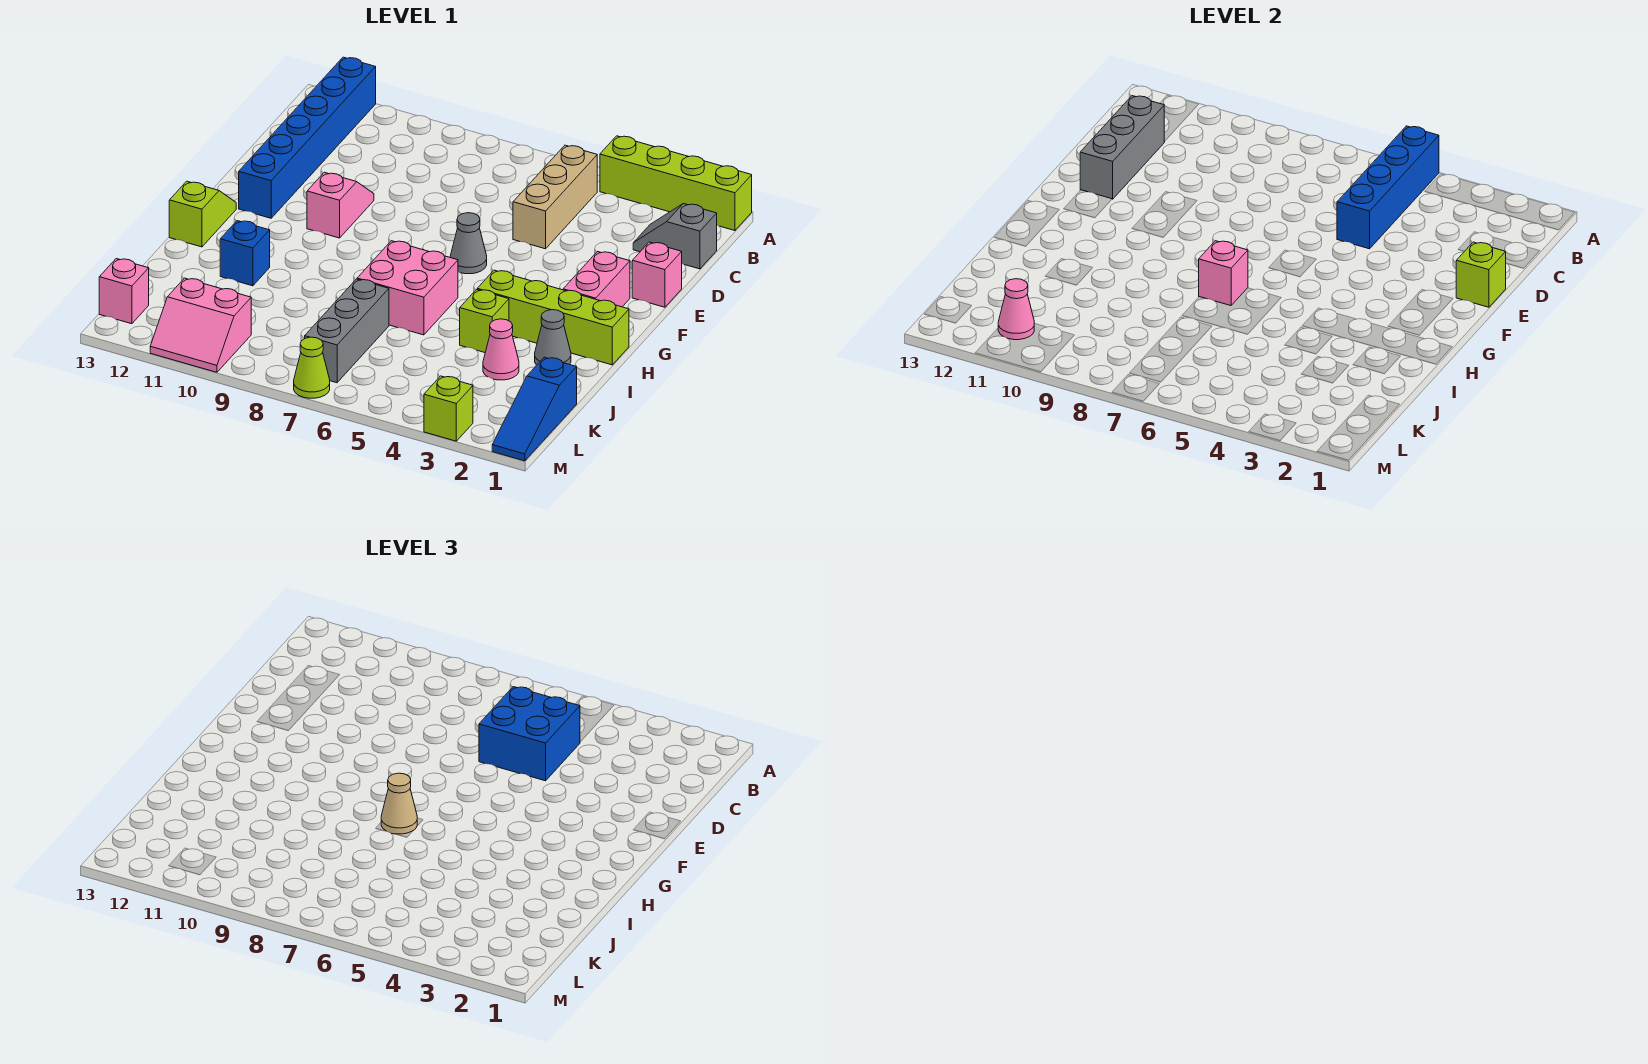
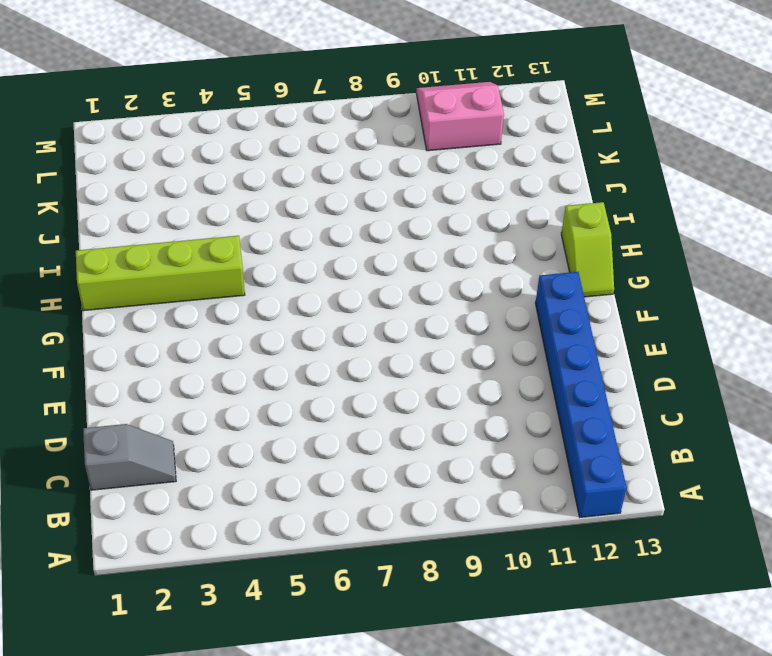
none -> lime 1x4 brick [600,136,752,231]
none -> tan 1x3 brick [513,145,597,249]
none -> pink 1x1 brick [632,242,682,307]

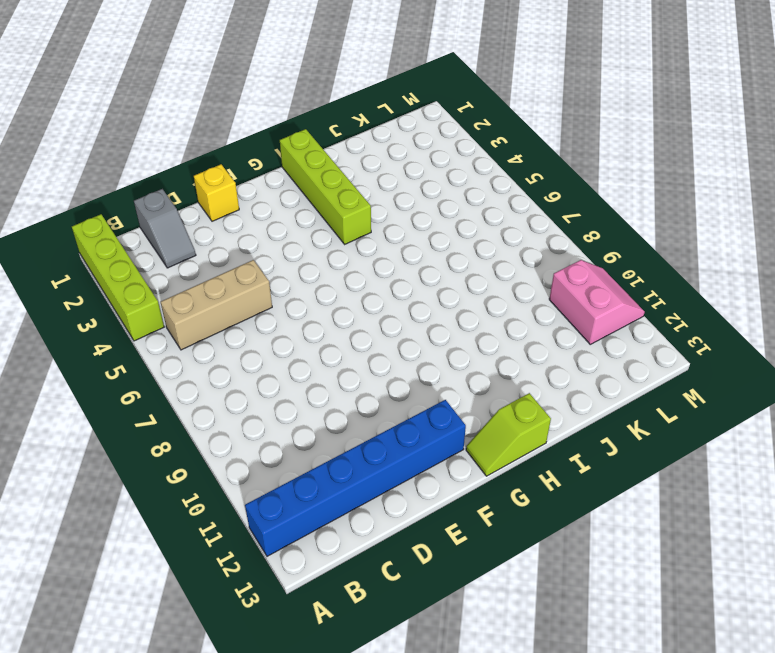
yellow 1x1 brick [194,164,239,221] -> pink 1x1 brick [632,242,682,307]
none -> pink 1x2 slope [307,172,374,238]
none -> pink 1x2 brick [563,252,630,307]
none -> grey 1x1 cone [450,213,487,274]

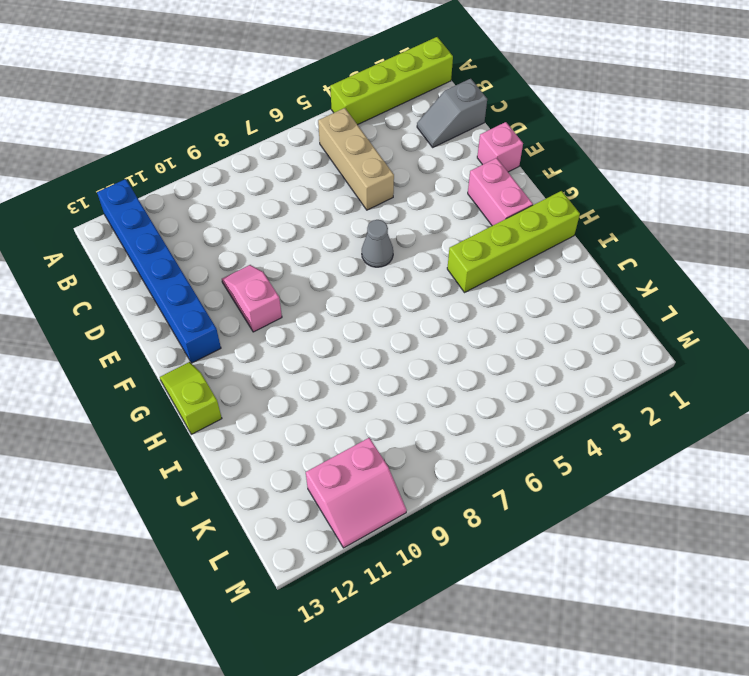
none -> pink 2x2 brick [357,241,458,335]
none -> grey 1x1 cone [535,310,571,365]
none -> lime 1x1 brick [460,289,509,353]

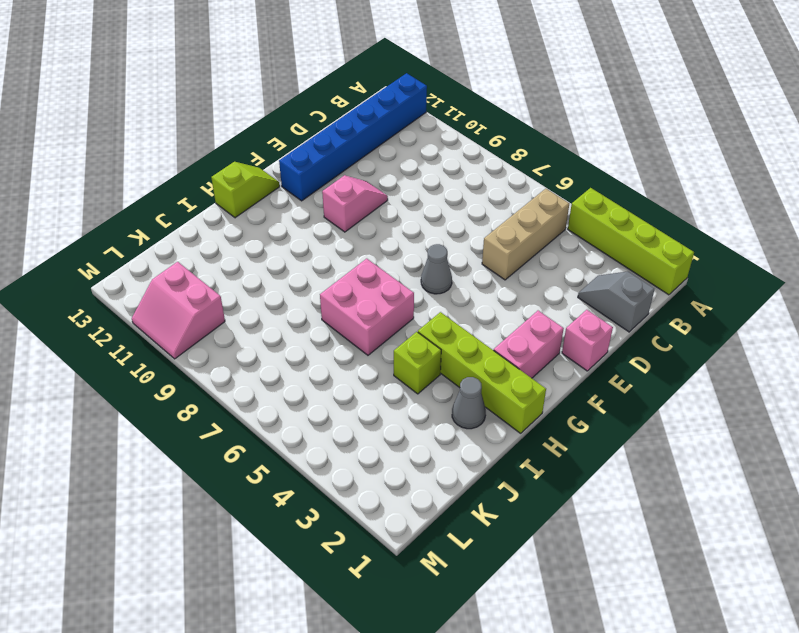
none -> blue 1x1 brick [220,221,270,286]
none -> pink 1x1 cone [483,319,519,380]
none -> grey 1x3 brick [305,279,389,383]

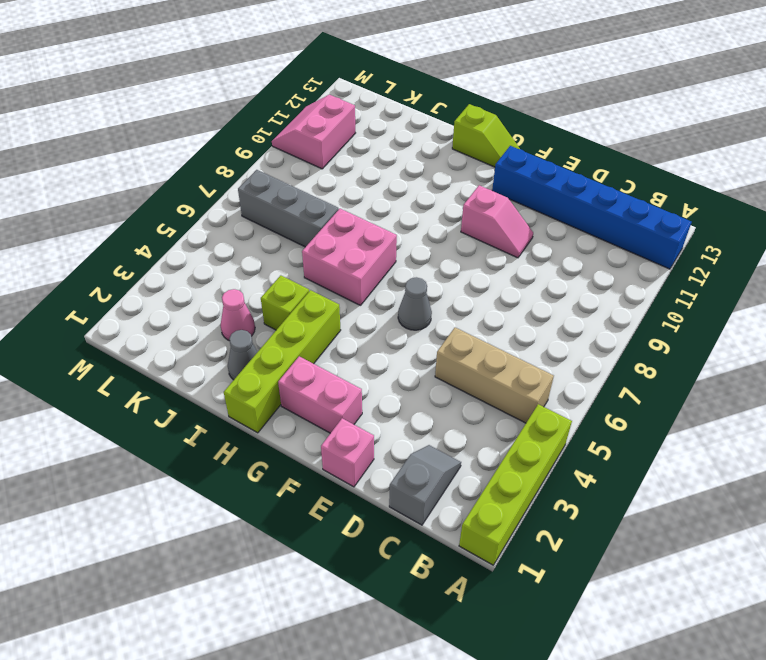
none -> blue 1x1 brick [220,221,270,286]
none -> blue 1x3 slope [492,357,577,461]
none -> pink 1x1 brick [99,259,149,324]

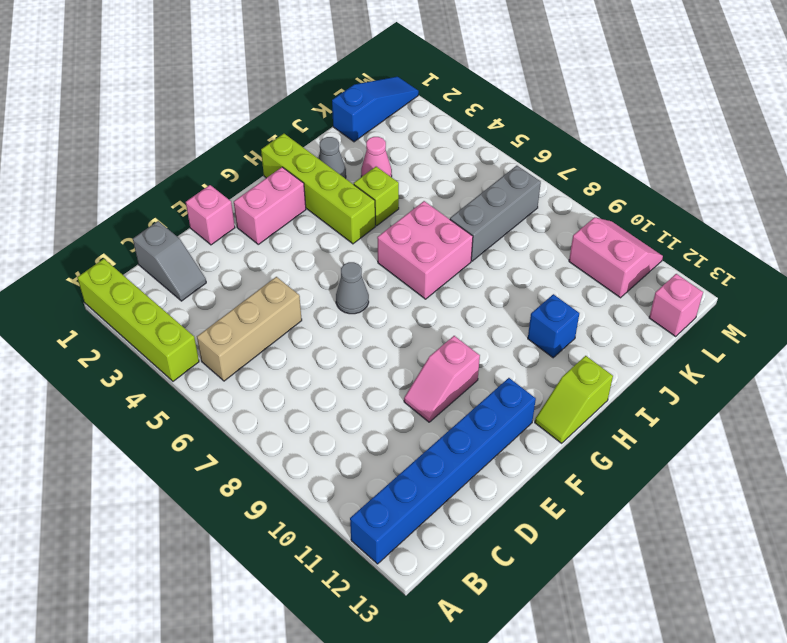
none -> lime 1x1 brick [424,376,473,441]
none -> lime 1x1 cone [294,337,330,398]
none -> blue 1x4 brick [1337,126,1439,249]

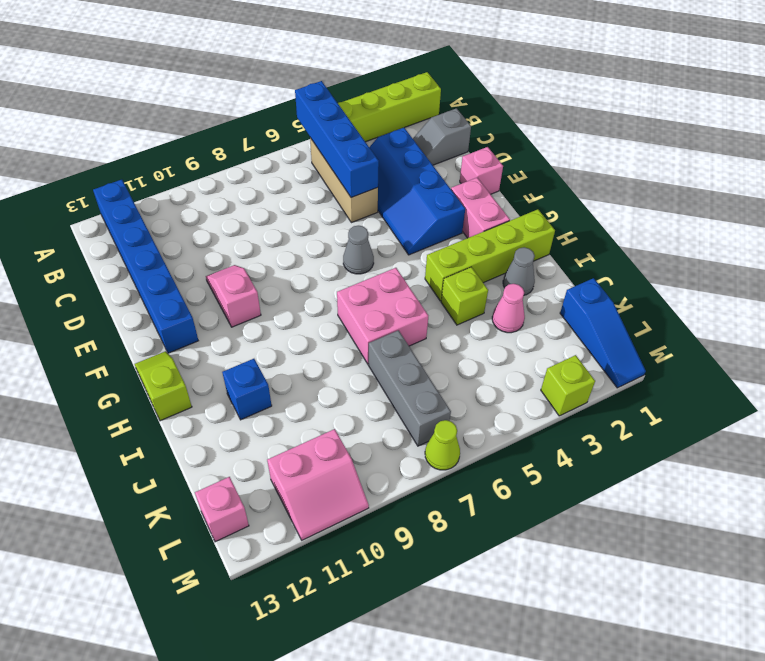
blue 2x4 slope [369,128,465,255] -> none
none -> grey 1x3 brick [1080,96,1164,199]
none -> lime 1x1 brick [1456,242,1506,307]
none -> pink 1x1 brick [1199,241,1248,306]

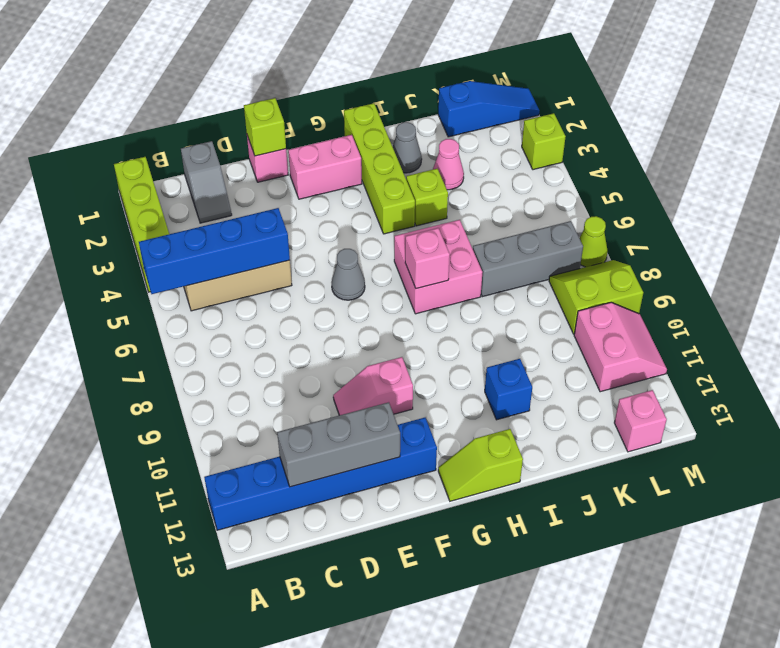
lime 2x2 slope [549,260,643,334] -> none
none -> pink 1x1 cone [998,279,1034,340]
none -> blue 2x2 brick [479,687,580,781]
none -> tan 1x1 cone [381,773,417,834]

